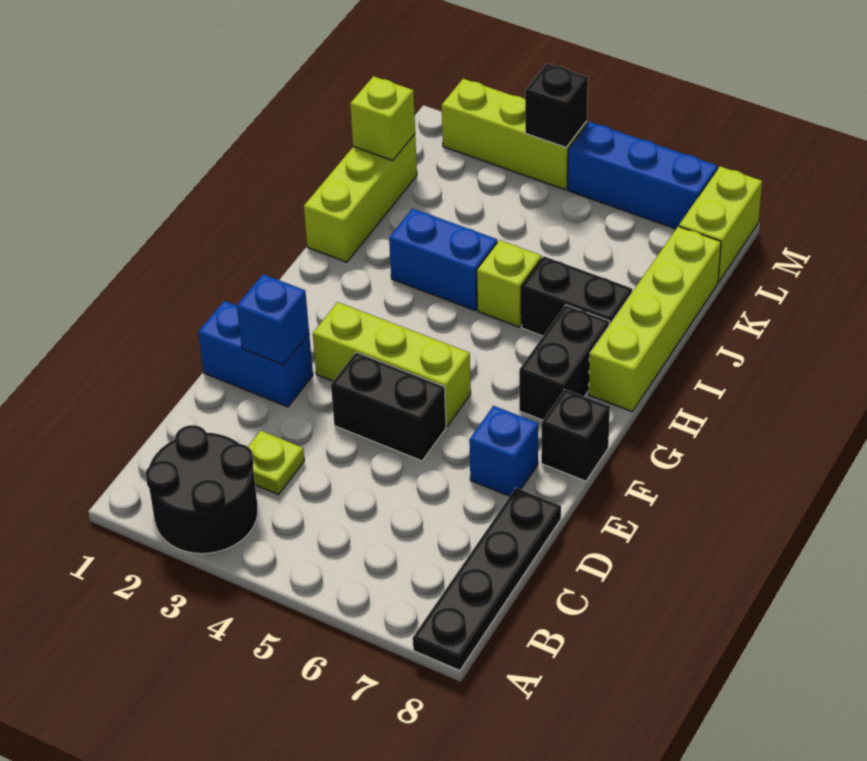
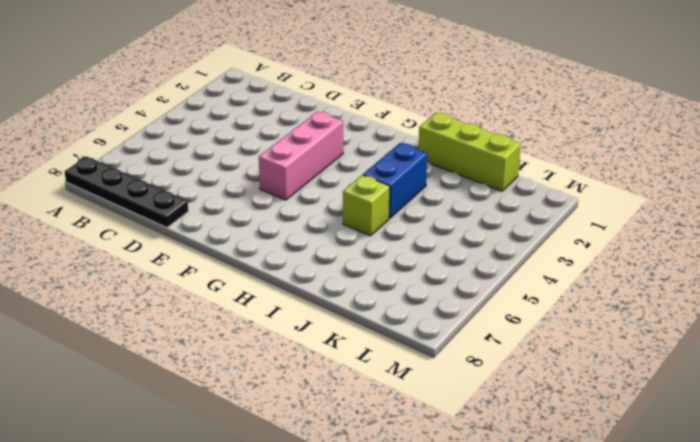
pink 1x3 brick [259,111,343,200] -> lime 1x3 brick [313,302,471,426]
none -> black 2x2 round brick [146,425,258,554]
none -> lime 1x1 plate [248,431,304,495]
none -> blue 1x2 brick [198,301,313,407]

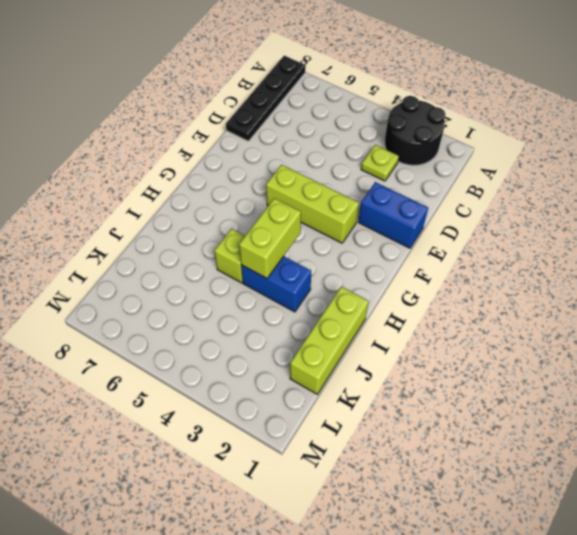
lime 1x2 brick [239,198,301,278] -> lime 1x2 brick moved to [679,166,762,282]
none -> black 1x2 brick [331,352,446,461]
none -> blue 1x1 brick [469,406,538,496]
none -> black 1x1 brick [541,389,610,481]

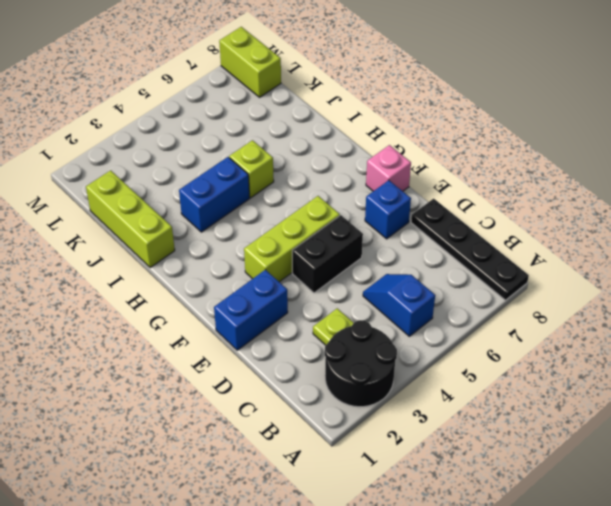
blue 1x2 slope [363,274,435,336] -> none
pink 1x1 brick [366,145,411,191] -> black 1x1 brick [541,389,610,481]
none -> black 1x2 brick [519,305,609,420]
none -> lime 1x4 brick [589,226,721,411]
none -> black 1x2 brick [521,256,632,336]

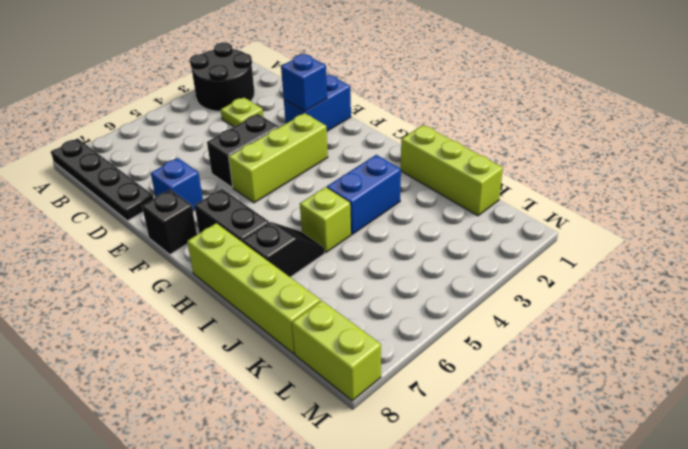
black 1x2 slope [242,222,325,277] -> black 1x2 brick [521,256,632,336]
none -> lime 1x3 brick [442,79,587,190]
none -> blue 1x3 brick [568,122,717,229]
none -> lime 1x1 brick [350,76,415,160]

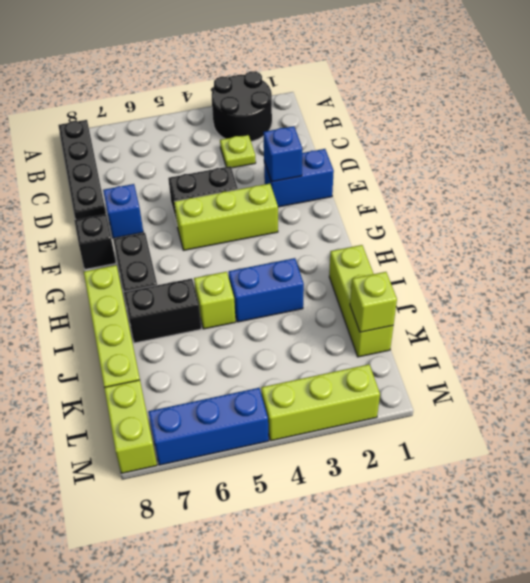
none -> black 1x1 brick [525,63,588,147]

